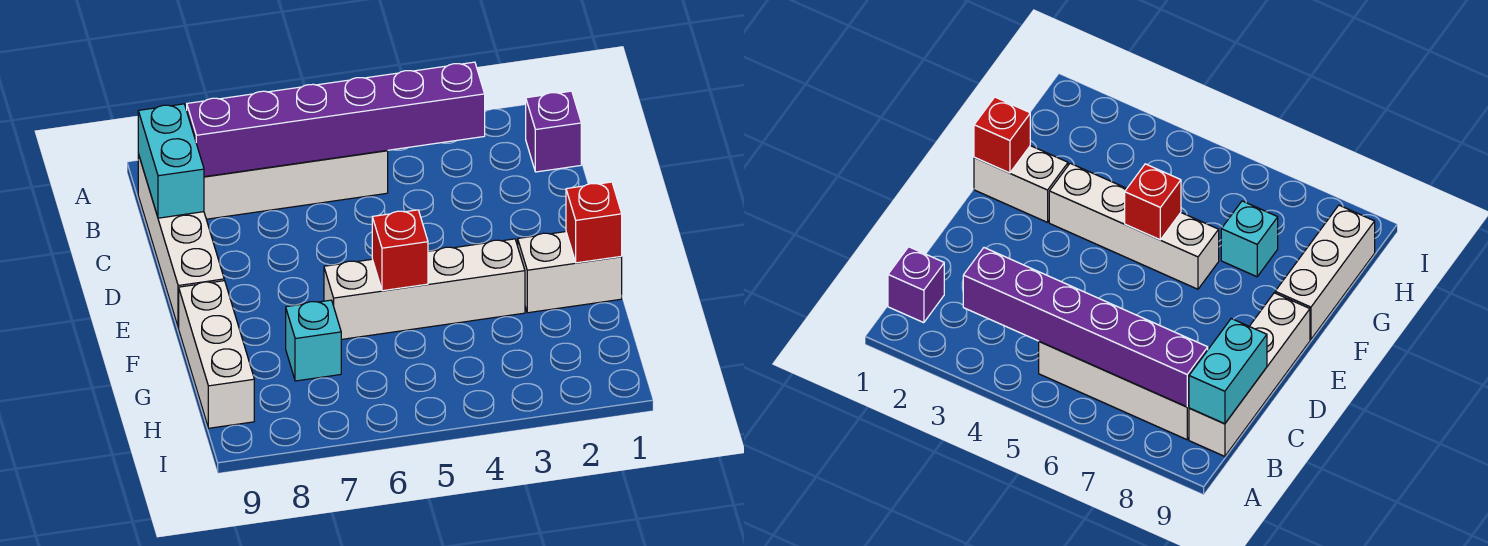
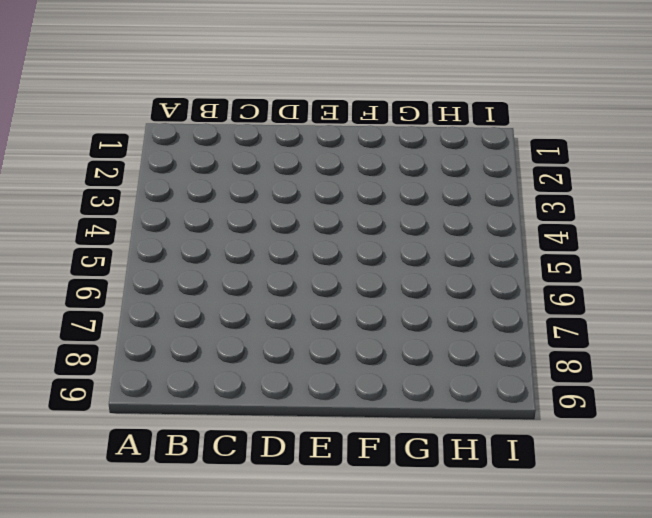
none -> purple 1x1 brick [526,91,581,172]
none -> white 1x4 brick [204,150,388,219]

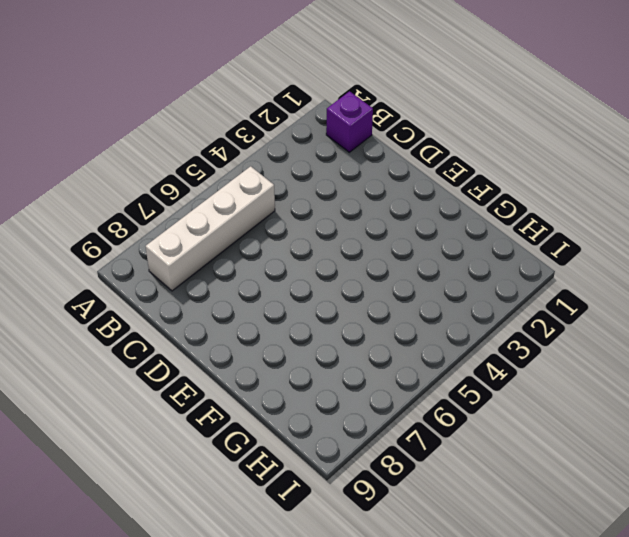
none -> white 1x4 brick [138,154,224,328]
none -> white 1x2 brick [518,232,622,313]

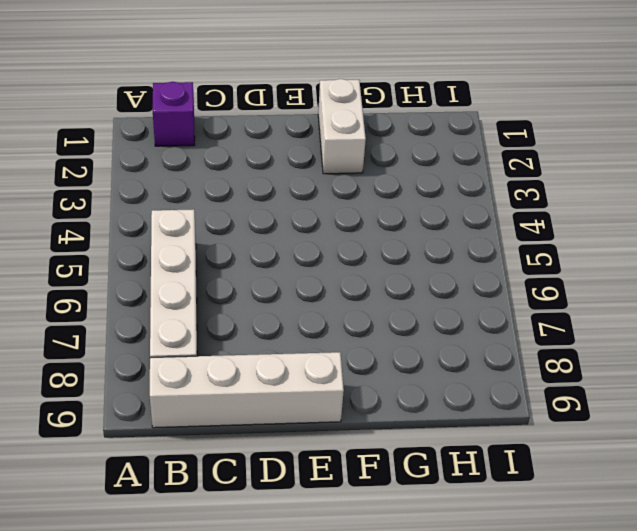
none -> white 1x4 brick [324,239,525,340]
none -> white 1x3 brick [179,281,254,428]

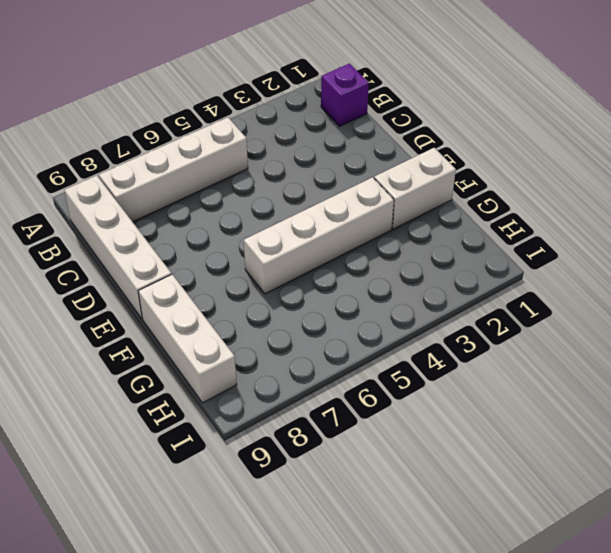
none -> cyan 1x1 brick [286,300,341,381]
none -> purple 1x6 brick [187,62,485,177]

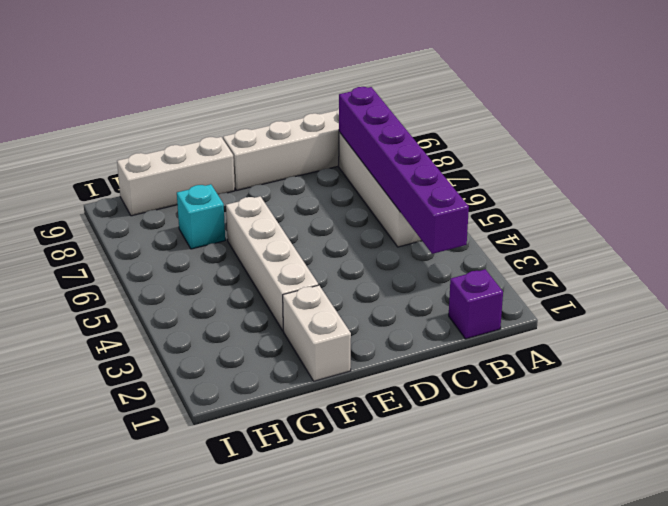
none -> cyan 1x2 brick [138,104,204,218]
none -> red 1x1 brick [566,182,622,263]

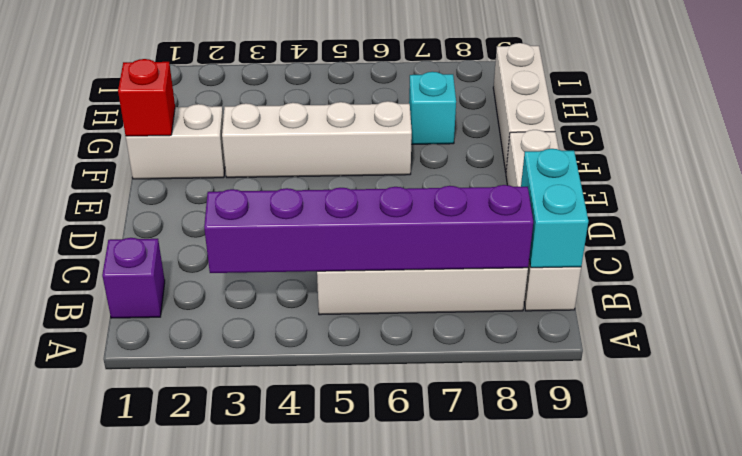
none -> red 1x1 brick [372,210,428,291]

